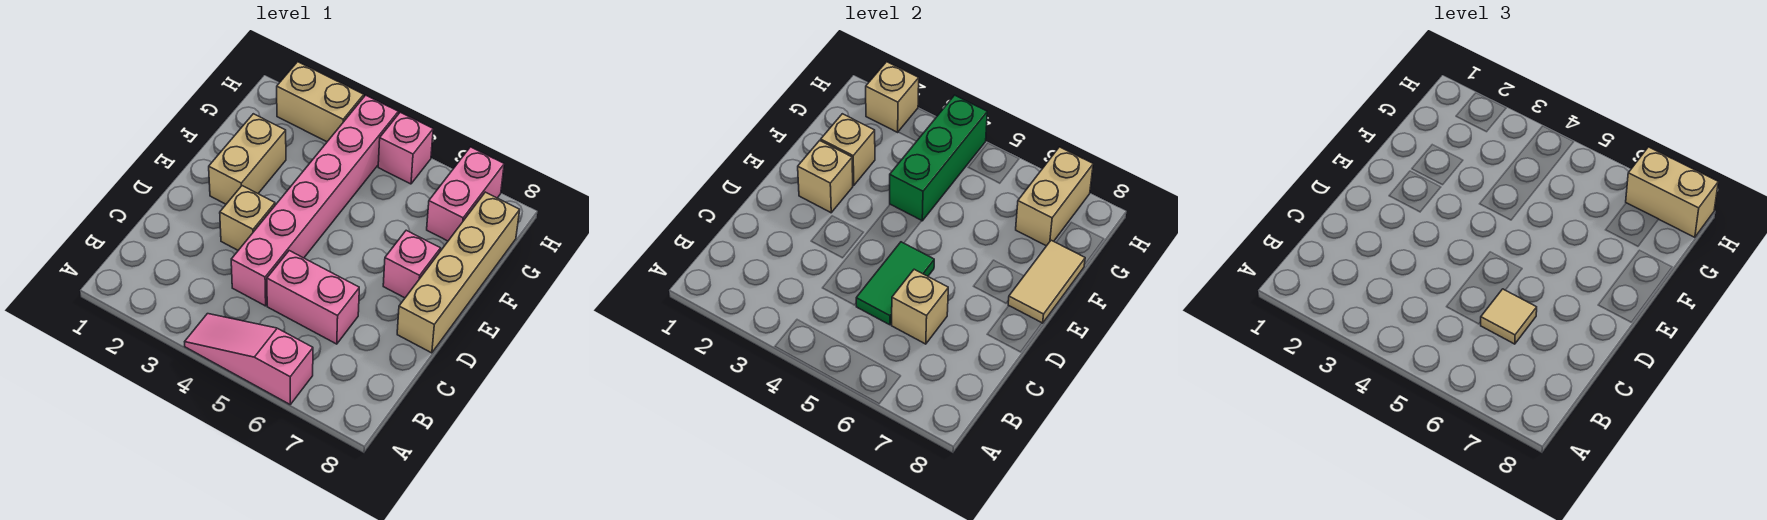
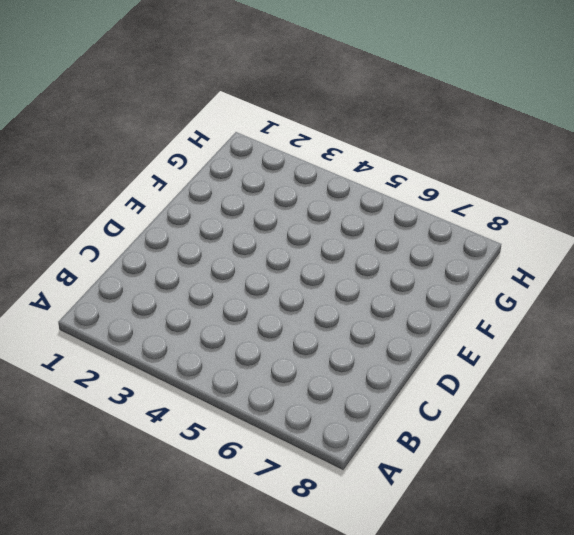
none -> pink 1x3 slope [185,314,313,404]
none -> pink 1x6 brick [231,95,398,306]
none -> pink 1x2 brick [267,251,359,344]

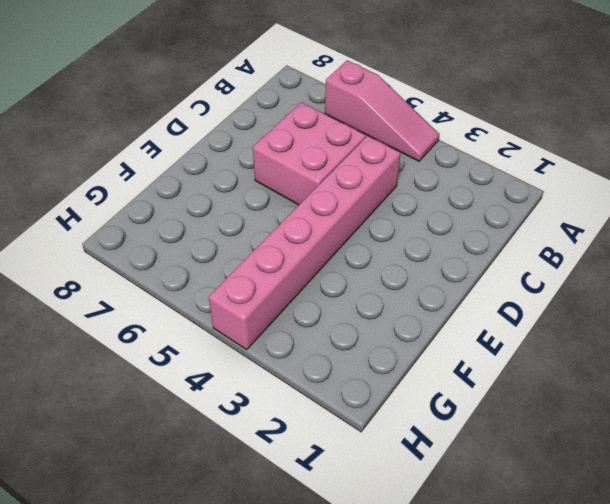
pink 2x2 brick [253,102,366,205] -> pink 1x2 brick [267,251,359,344]
none -> tan 1x1 brick [220,186,275,250]
none -> tan 1x4 brick [397,192,520,353]
none -> tan 1x2 brick [209,114,286,204]

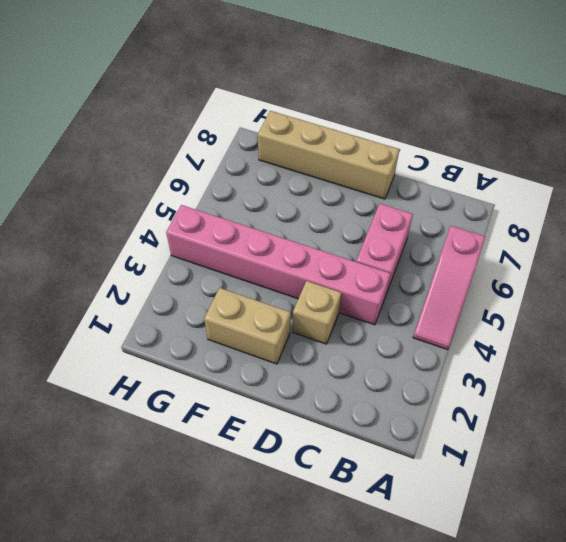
none -> pink 1x1 brick [383,230,441,298]
none -> pink 1x2 brick [427,147,504,241]
none -> tan 1x2 brick [277,62,364,142]

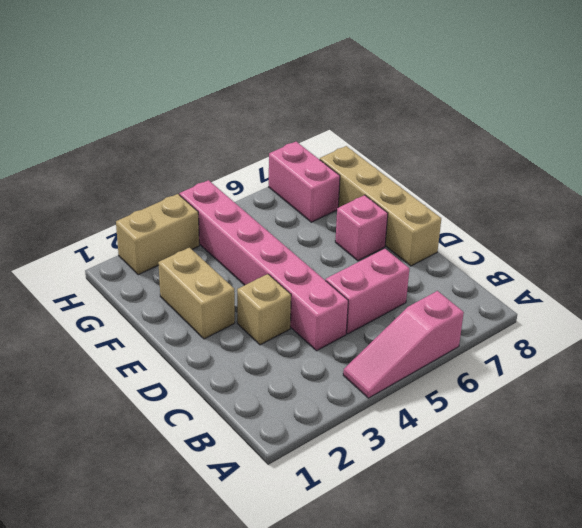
none -> pink 1x1 brick [378,112,433,184]
none -> green 1x2 tile [856,242,934,325]
none -> tan 1x1 brick [892,269,948,344]

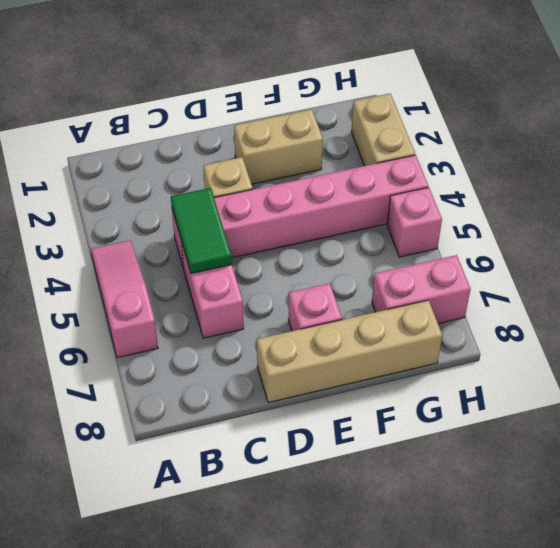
green 1x2 tile [171,188,232,274] -> green 1x2 tile turned to [856,242,934,325]
none -> tan 1x1 brick [892,269,948,344]
none -> tan 1x1 brick [798,141,853,213]
none -> tan 1x2 tile [1008,240,1085,323]

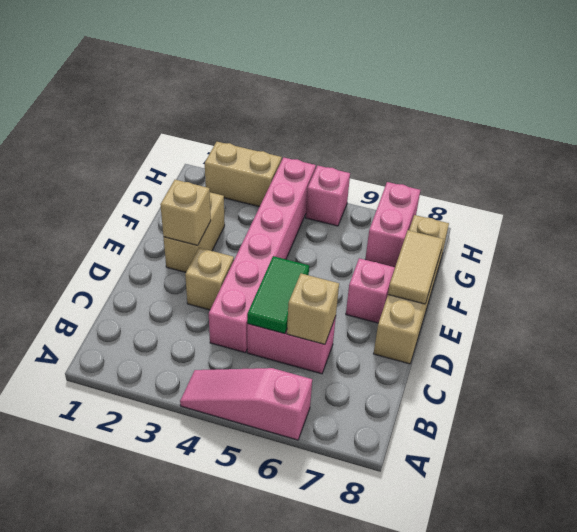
none -> tan 1x1 brick [821,114,875,185]
none -> green 1x3 brick [890,95,987,221]
none -> tan 1x2 brick [1016,147,1093,246]

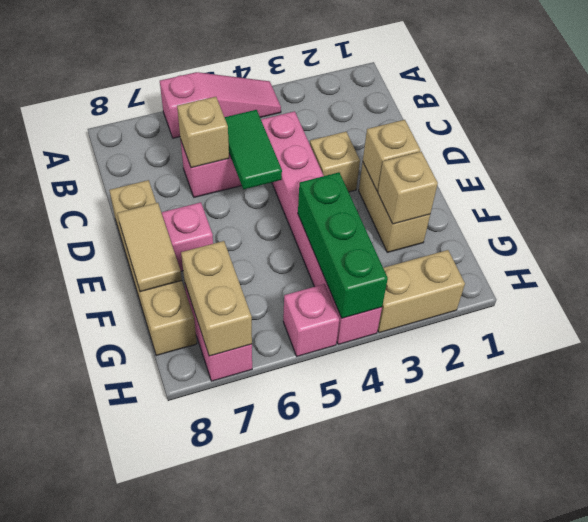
none -> tan 1x1 brick [866,62,919,132]
none -> tan 1x1 tile [1481,289,1537,344]
none -> tan 1x2 brick [1626,147,1718,237]

